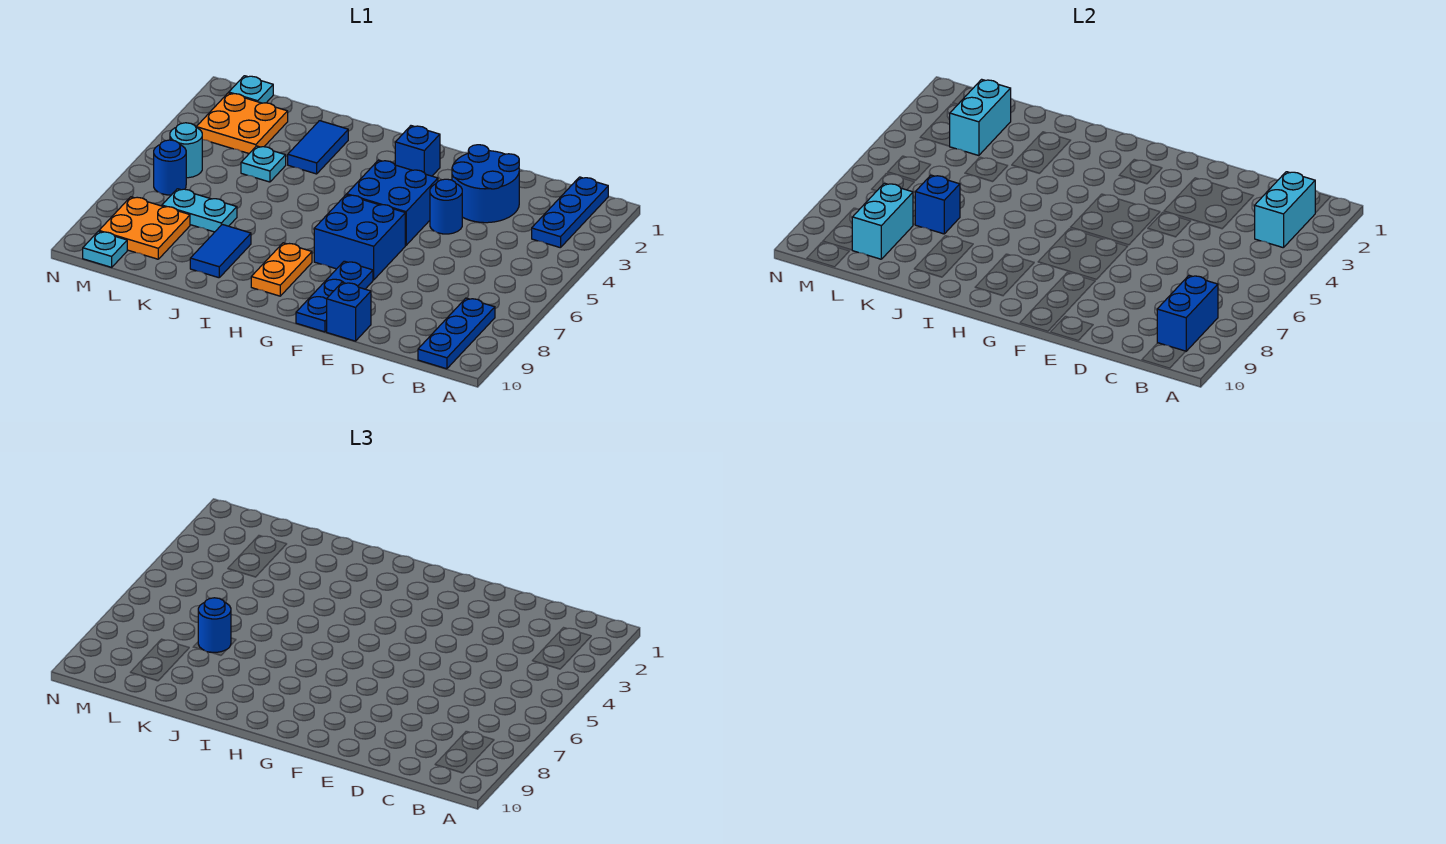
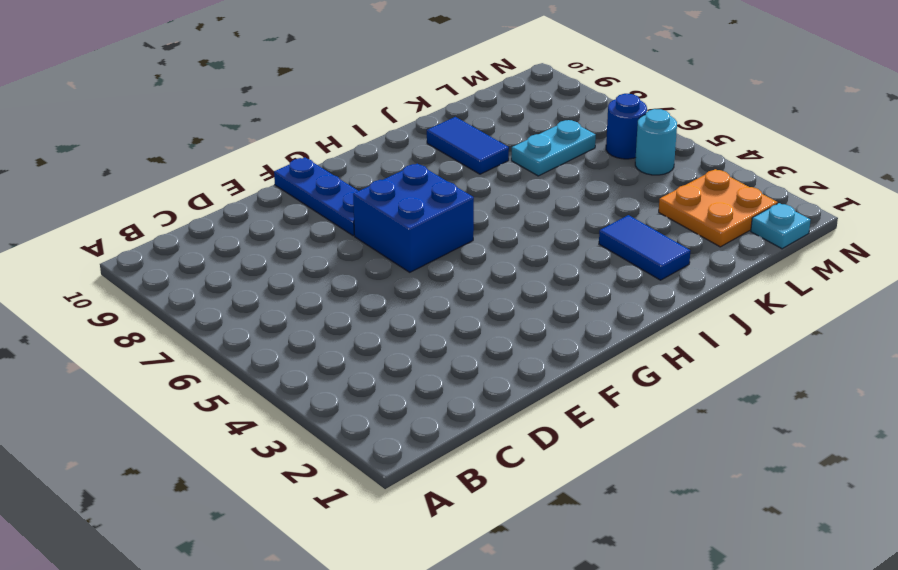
none -> blue 1x3 plate [532,177,608,248]
none -> blue 1x3 plate [418,298,495,369]
none -> blue 2x2 round brick [452,145,519,223]

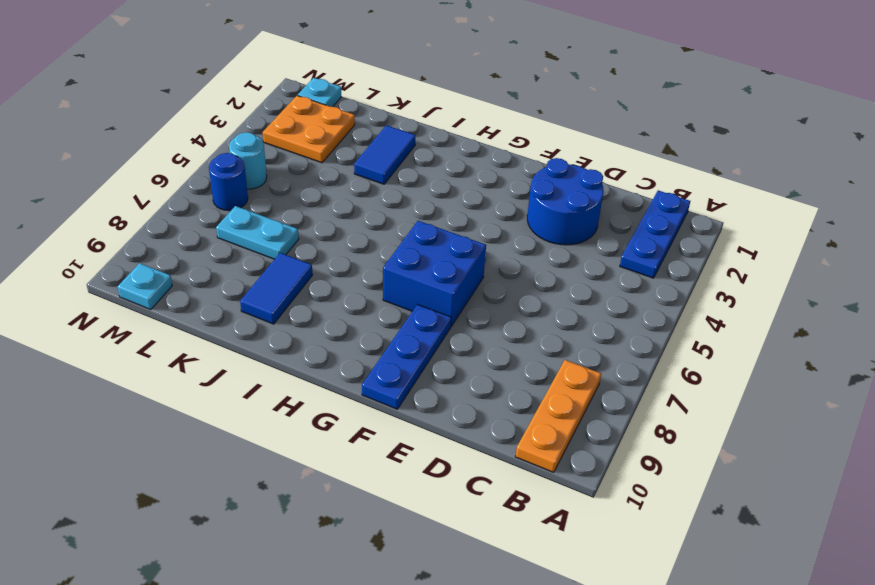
orange 1x3 plate [516,360,601,472] -> blue 1x3 plate [418,298,495,369]
none -> blue 1x1 round brick [430,179,462,234]
none -> blue 1x1 brick [327,282,371,341]
none -> blue 2x2 brick [347,160,438,245]

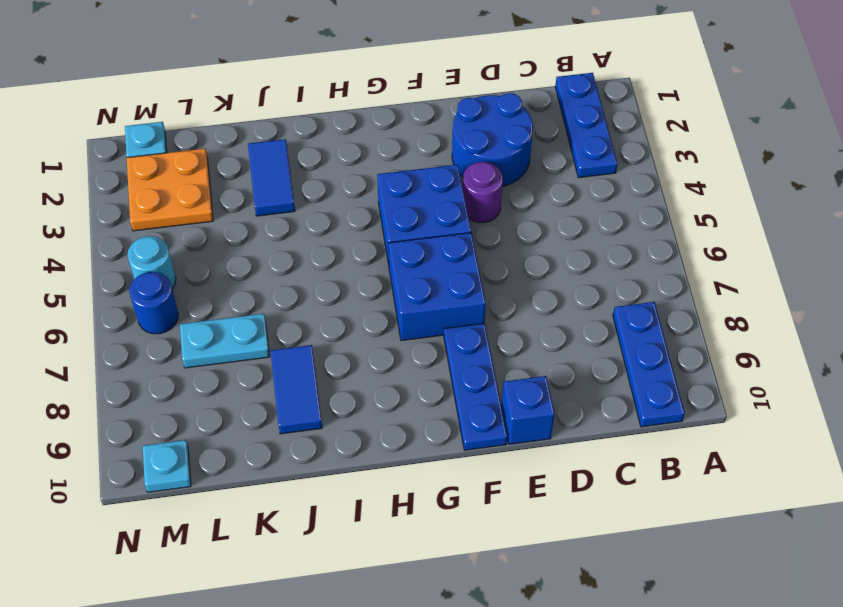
purple 1x1 round brick [463,162,503,223] -> blue 1x1 round brick [430,179,462,234]
none -> blue 1x1 brick [395,126,440,176]
none -> orange 1x2 plate [251,243,312,296]
none -> cyan 1x1 plate [241,146,286,182]

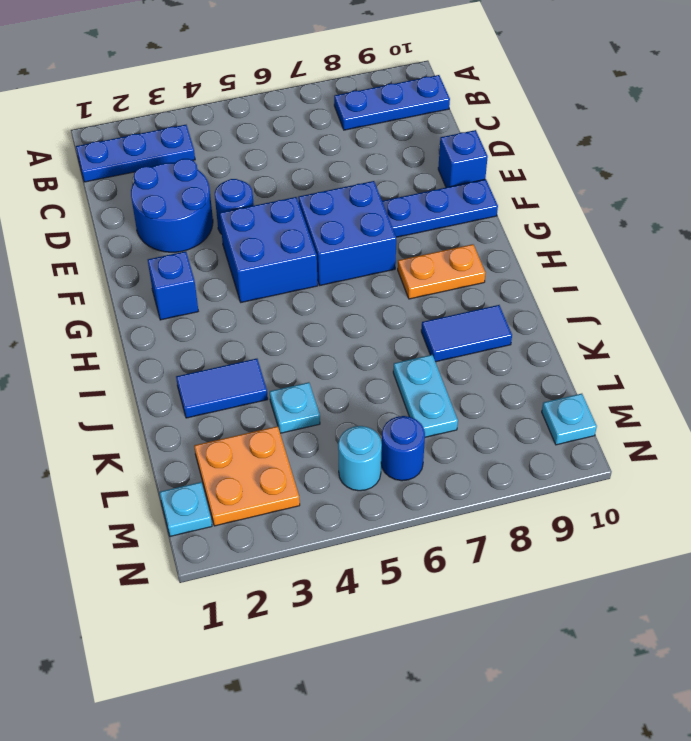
none -> orange 2x2 plate [99,197,190,259]
none -> cyan 1x2 brick [1255,172,1315,248]
none -> blue 1x2 brick [1157,275,1218,351]

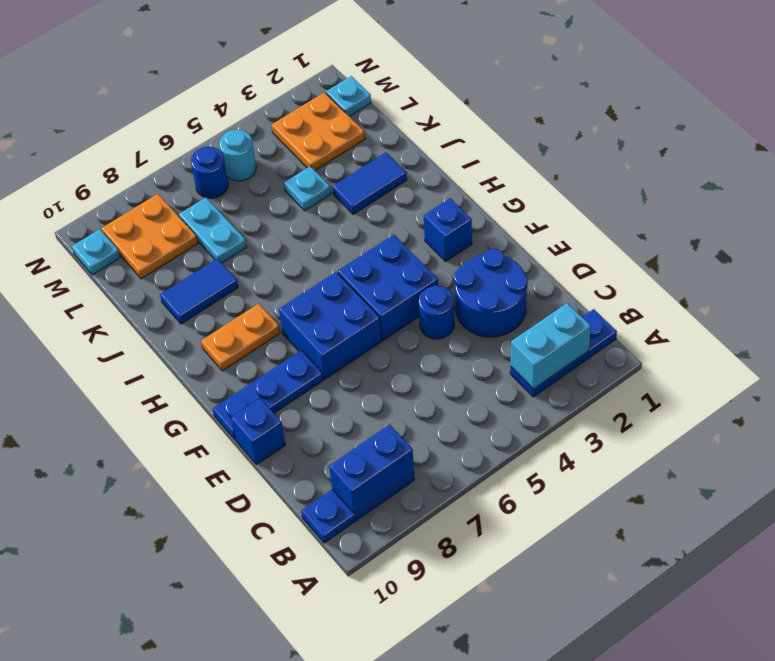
none -> blue 1x1 brick [915,175,960,234]
none -> cyan 1x2 brick [950,79,1011,156]
none -> cyan 1x2 brick [852,183,913,259]

